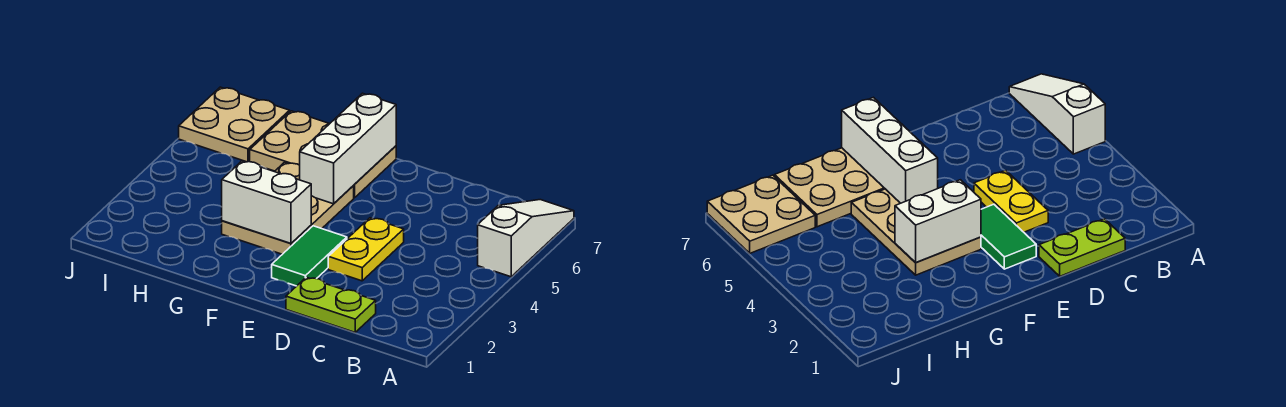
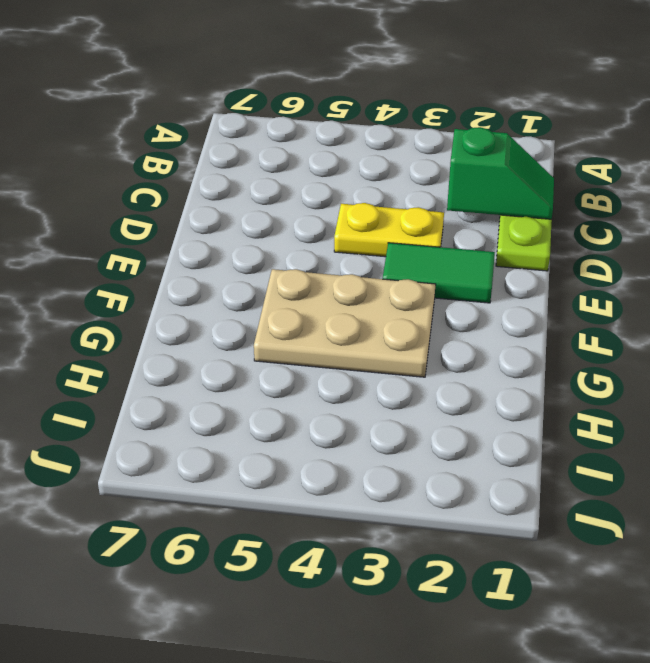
green 1x2 slope [447,127,554,219] -> none
none -> white 1x3 slope [478,200,574,277]
none -> tan 2x3 plate [250,111,396,198]

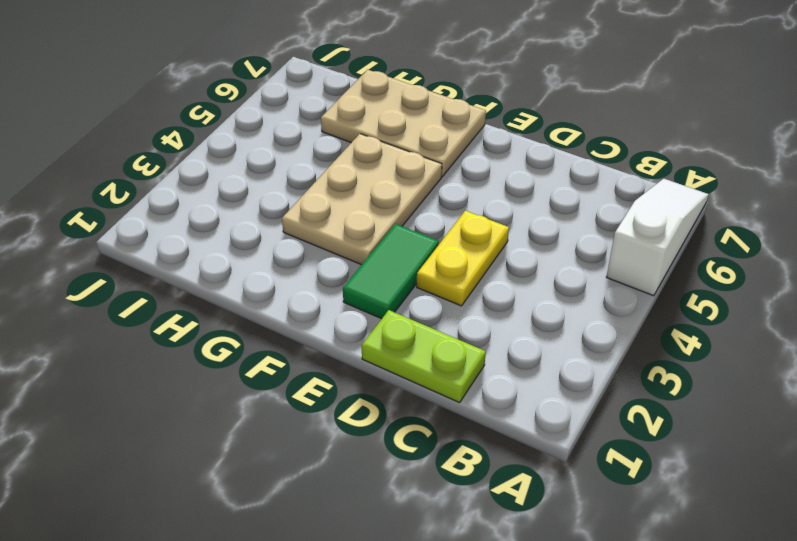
none -> tan 2x2 plate [179,87,290,162]
none -> white 1x2 brick [222,161,311,244]

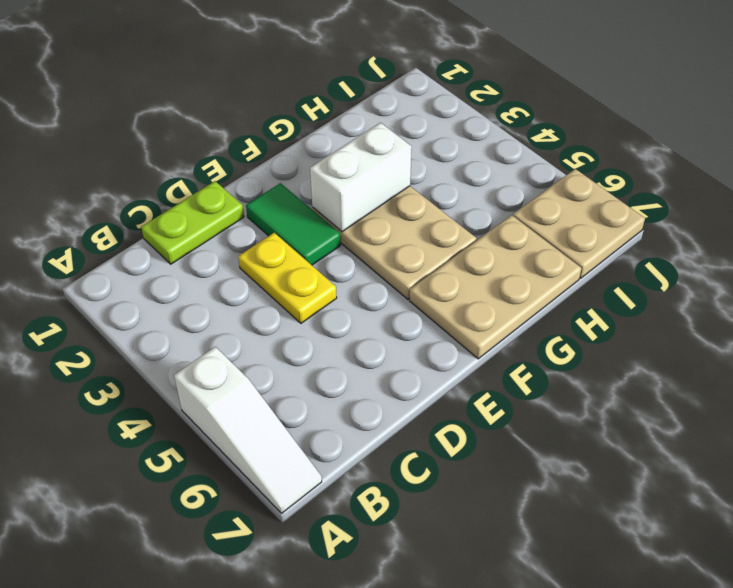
none -> white 1x3 brick [300,93,396,204]

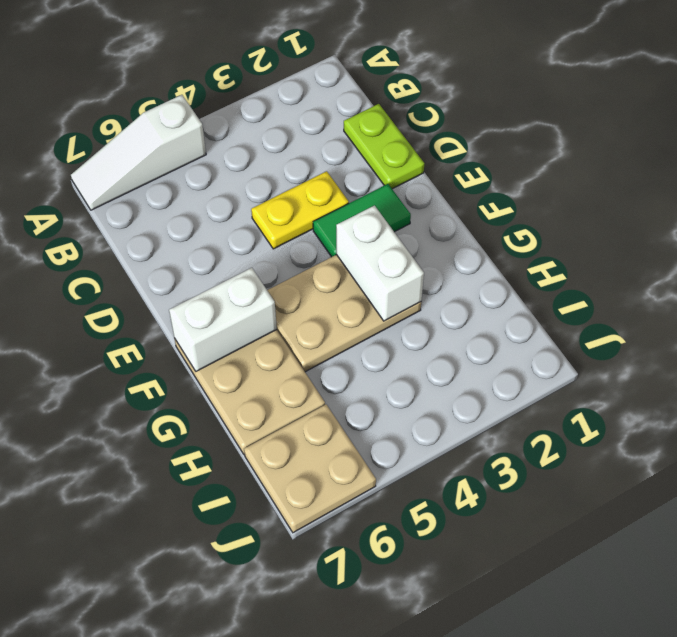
white 1x2 brick [169,268,277,371] -> white 1x3 brick [300,93,396,204]

